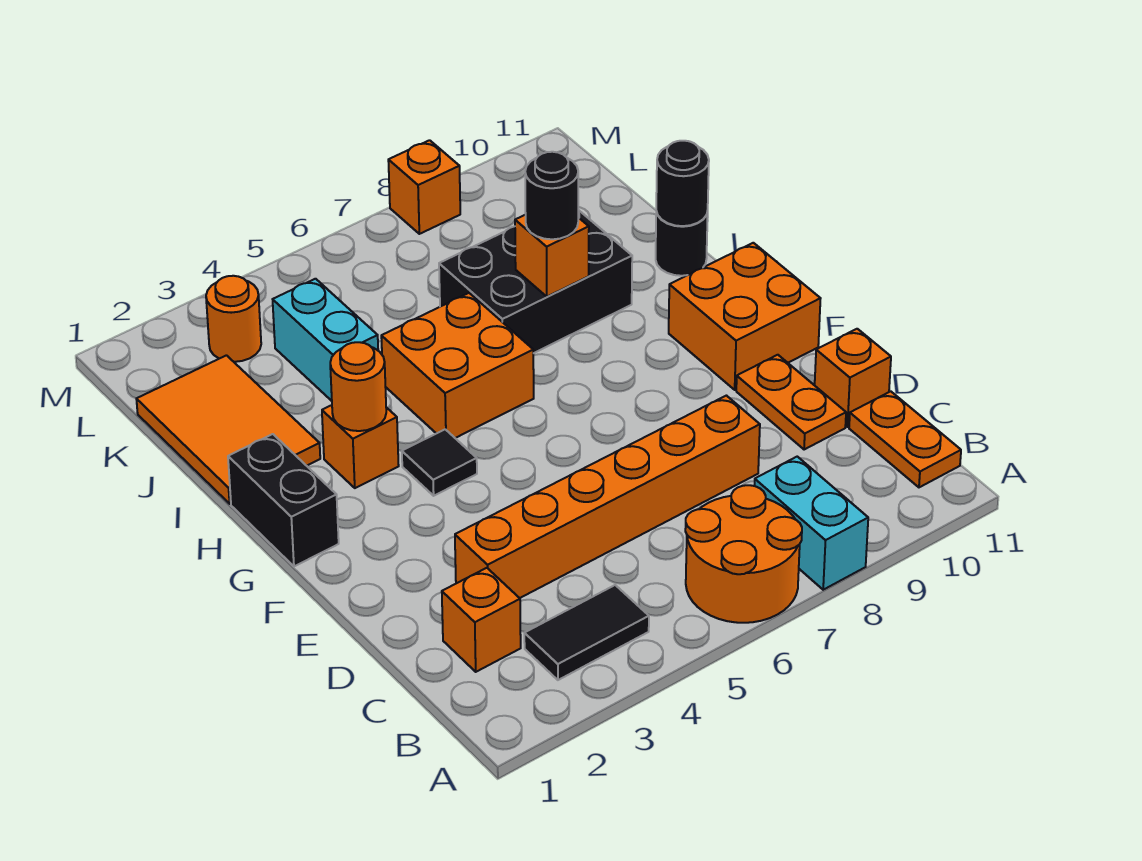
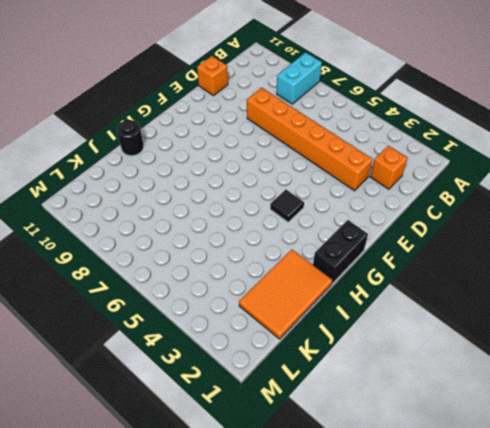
none -> orange 2x2 round brick [685,485,802,623]
none -> black 1x2 tile [524,585,649,680]
none -> orange 1x2 plate [849,391,961,487]

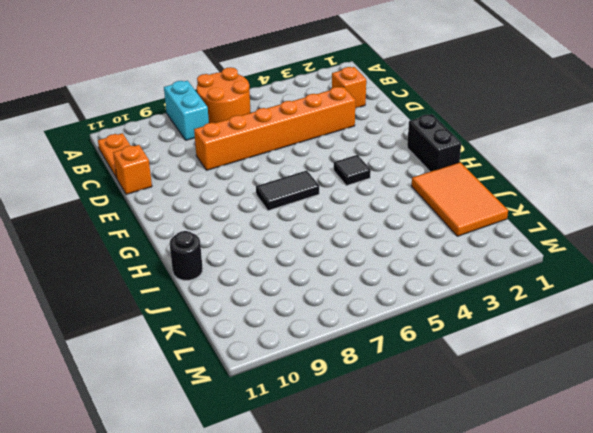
black 1x2 tile [256,170,319,211] -> black 1x2 tile moved to [524,585,649,680]
none -> orange 1x2 plate [736,355,846,450]
none -> orange 2x2 brick [669,243,821,390]
none -> orange 1x1 brick [322,405,399,488]

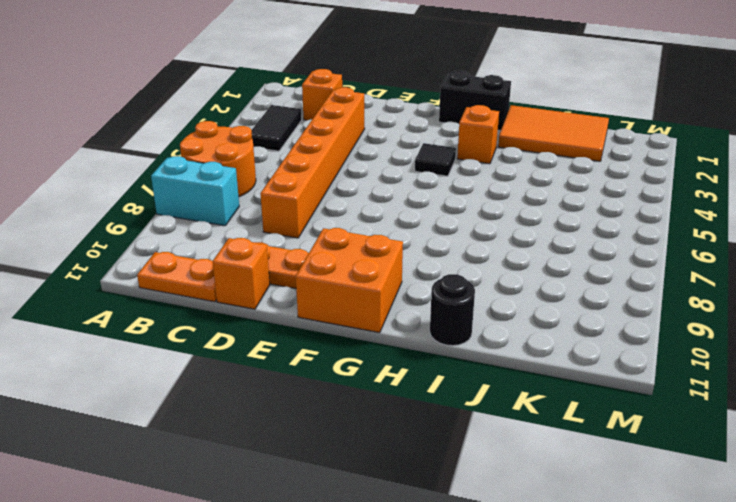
none -> orange 2x2 brick [381,293,534,438]
none -> black 2x3 brick [439,210,632,353]
none -> cyan 1x2 brick [273,279,378,401]

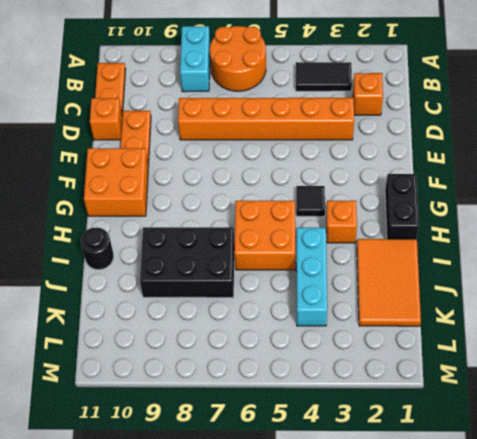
cyan 1x3 brick [296,228,327,326] -> cyan 1x2 brick [273,279,378,401]
none -> orange 1x1 round brick [206,276,261,362]
none -> orange 1x1 brick [388,140,460,234]
none -> orange 1x1 round brick [330,342,386,431]

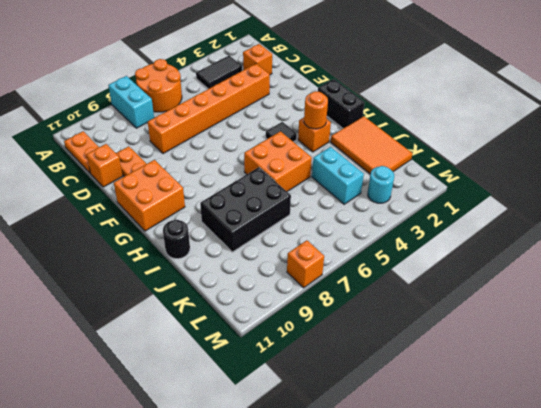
cyan 1x1 round brick [368,166,394,203] -> orange 1x1 round brick [206,276,261,362]
none -> orange 1x1 brick [515,215,589,297]
none -> black 1x1 round brick [656,141,709,226]
none -> black 1x1 round brick [525,152,578,239]

